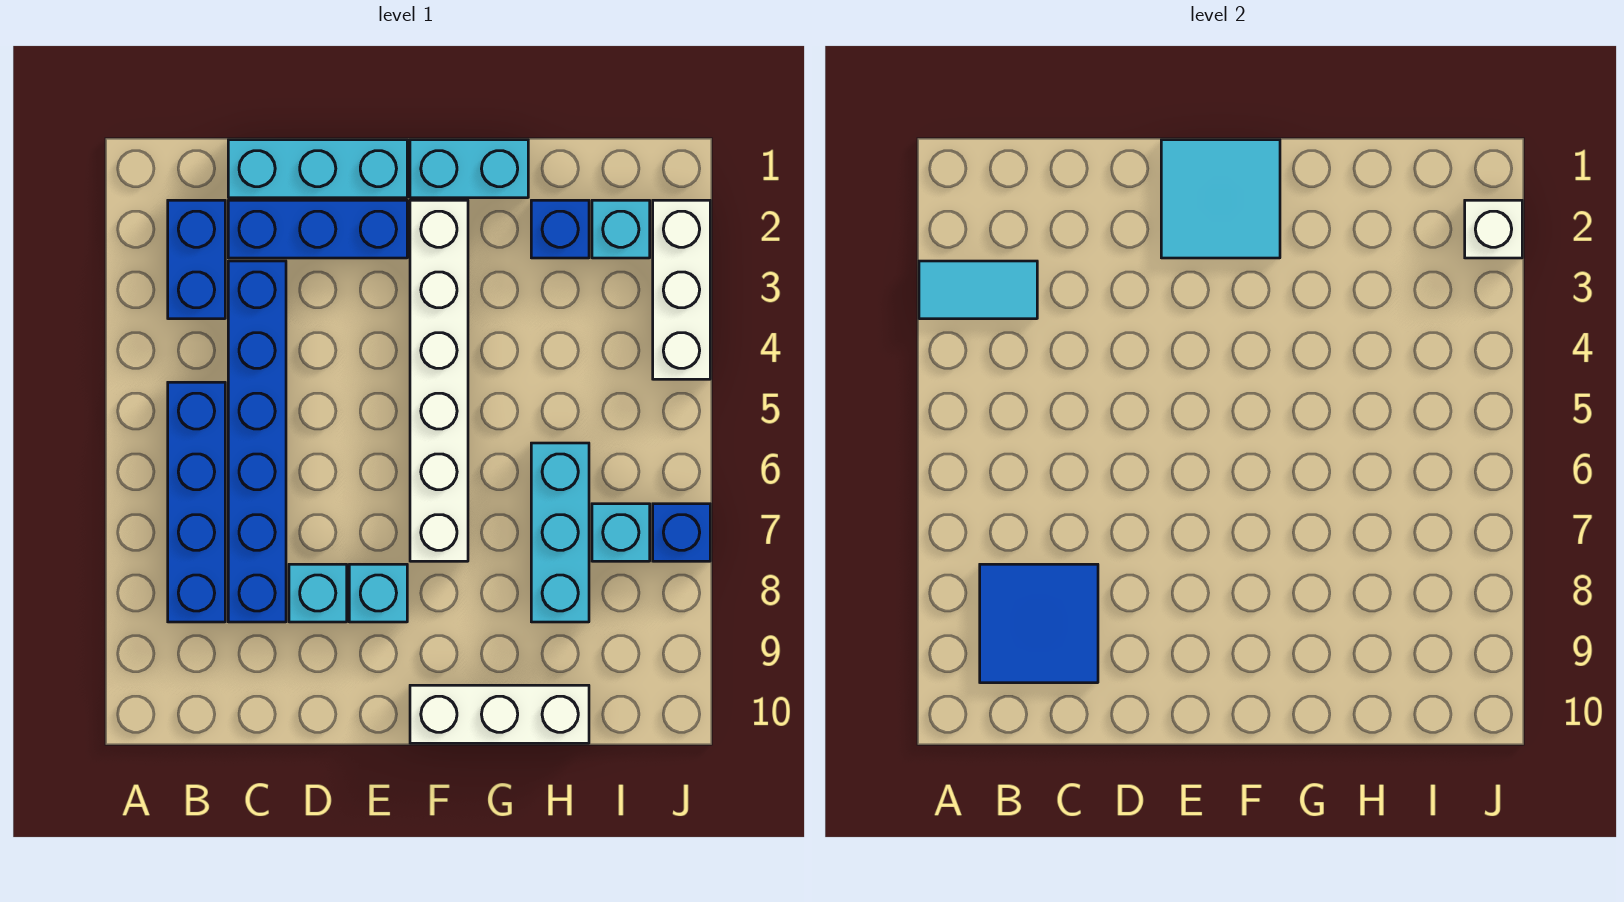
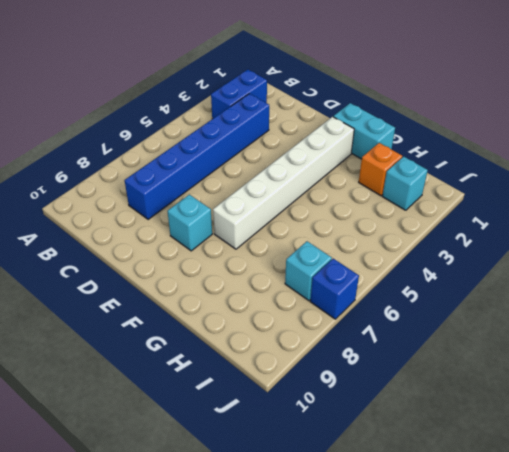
orange 1x1 brick [359,143,402,196] -> blue 1x1 brick [531,200,589,258]
none -> blue 1x4 brick [168,382,225,622]
none -> cyan 1x3 brick [228,140,407,198]
none -> blue 1x3 brick [228,200,407,258]

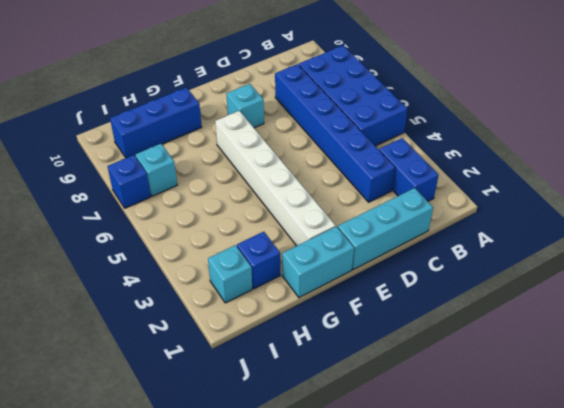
blue 2x4 brick [299,45,407,146] -> blue 1x4 brick [168,382,225,622]
blue 1x3 brick [110,88,202,158] -> blue 1x3 brick moved to [228,200,407,258]
none -> cyan 1x1 brick [289,564,347,622]
none -> white 1x3 brick [410,685,589,743]
none -> cyan 1x3 brick [531,443,589,622]

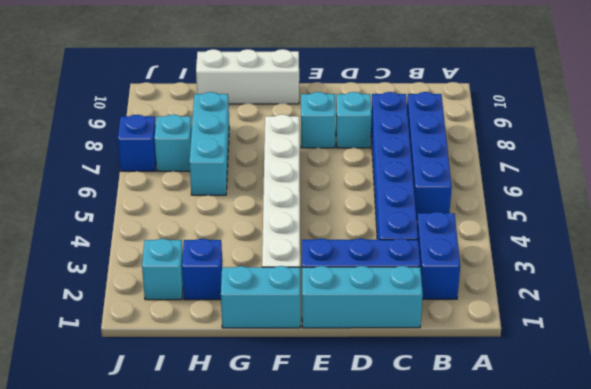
none -> white 1x3 brick [653,200,710,379]
none -> cyan 1x2 tile [919,261,1037,319]
none -> blue 2x2 tile [980,564,1098,683]

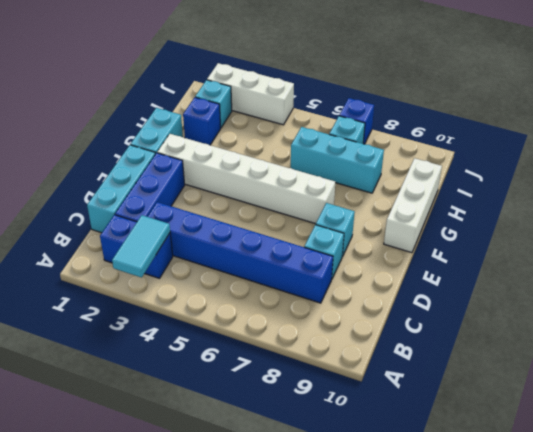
none -> blue 1x4 brick [168,382,225,622]
none -> blue 2x2 tile [980,564,1098,683]
none -> cyan 2x2 tile [1161,140,1280,258]

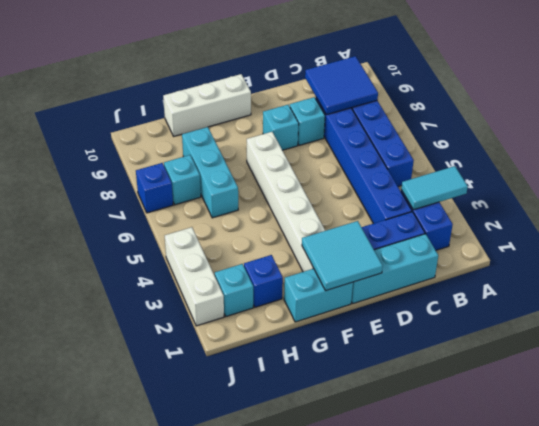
none -> white 1x1 brick [1465,200,1522,258]

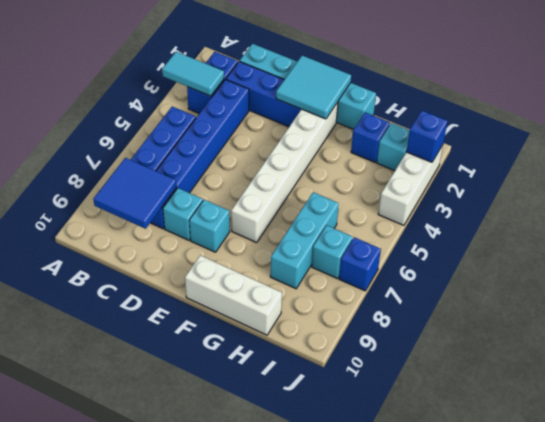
blue 1x1 brick [406,111,448,162] -> white 1x1 brick [1465,200,1522,258]

